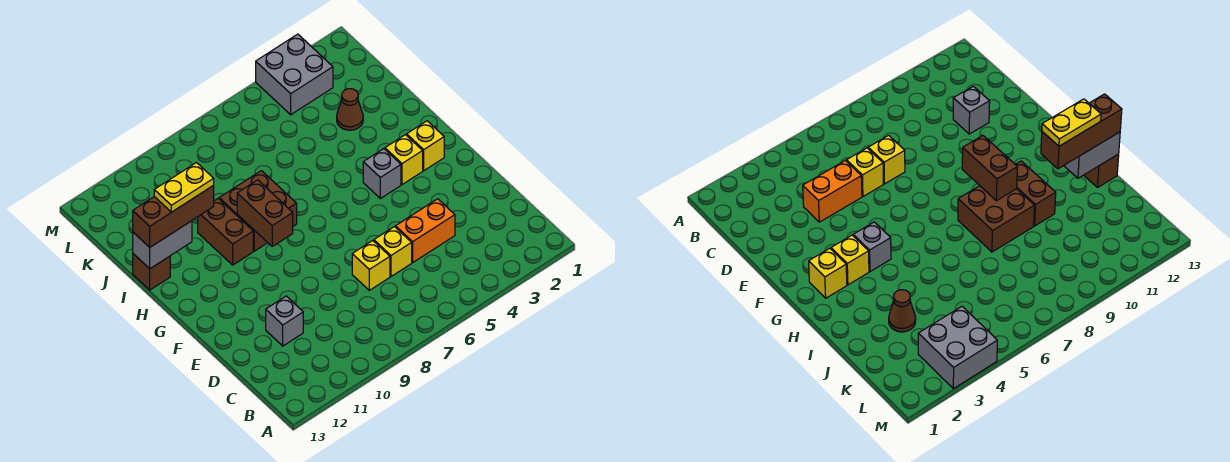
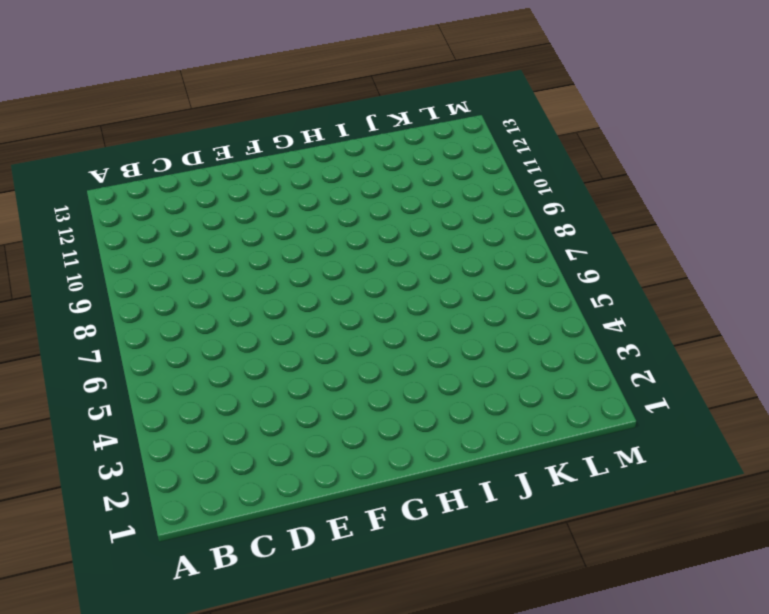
none -> orange 1x2 brick [396,199,455,262]
none -> yellow 1x1 brick [374,227,412,276]
none -> yellow 1x1 brick [352,241,390,290]

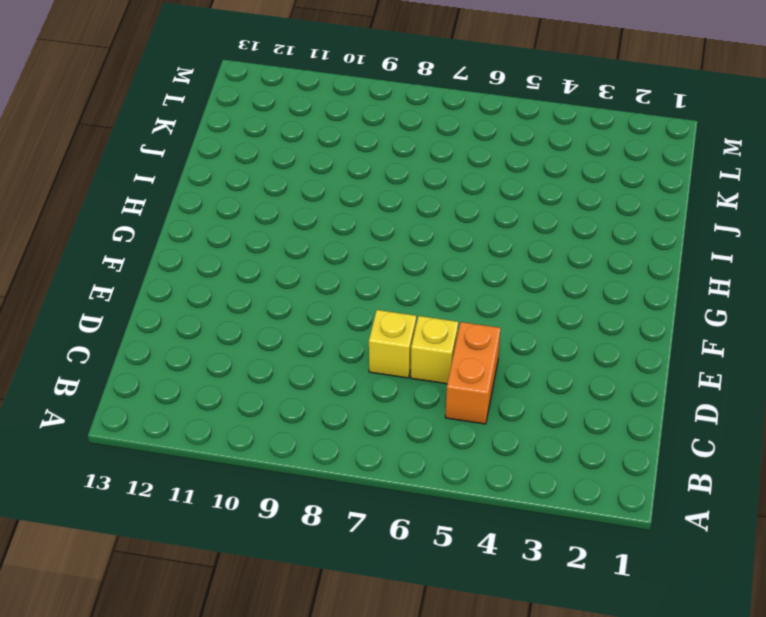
orange 1x2 brick [445,322,501,424] -> orange 1x2 brick turned to [396,199,455,262]
none -> grey 1x1 brick [266,296,303,346]
none -> yellow 1x1 brick [407,121,444,170]
none -> yellow 1x1 brick [385,135,423,185]

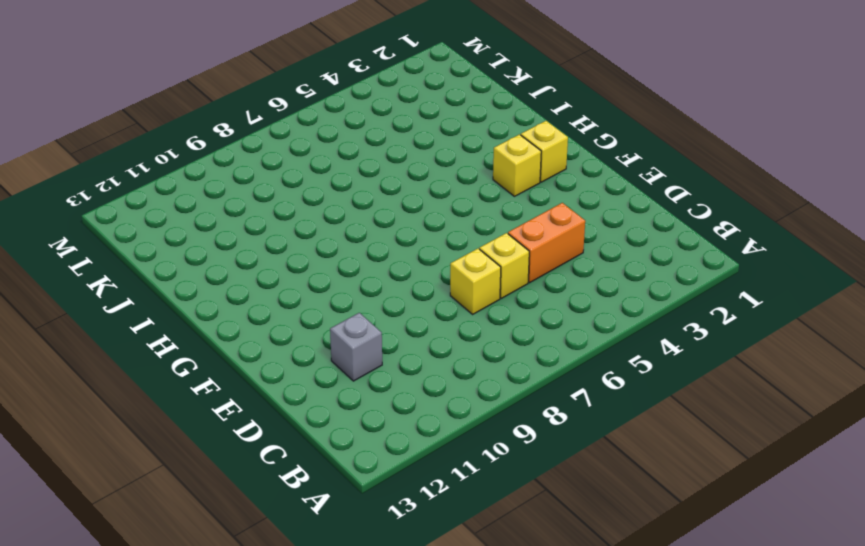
none -> grey 1x1 brick [363,149,401,198]
none -> brown 2x2 brick [219,171,297,251]
none -> brown 1x2 brick [198,199,253,265]

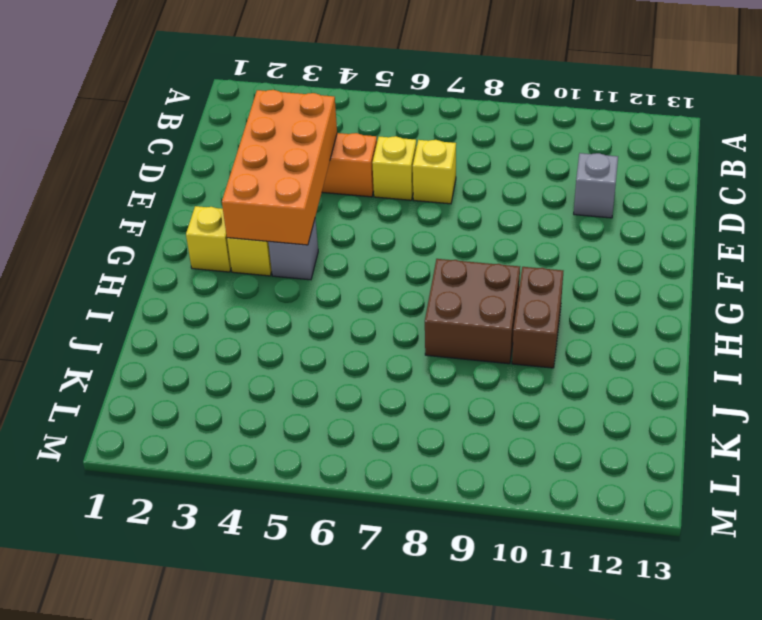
orange 2x4 brick [222,90,337,245] -> none
none -> brown 1x1 brick [133,254,170,290]
none -> brown 1x1 cone [337,89,363,130]
none -> grey 2x2 brick [256,34,333,115]

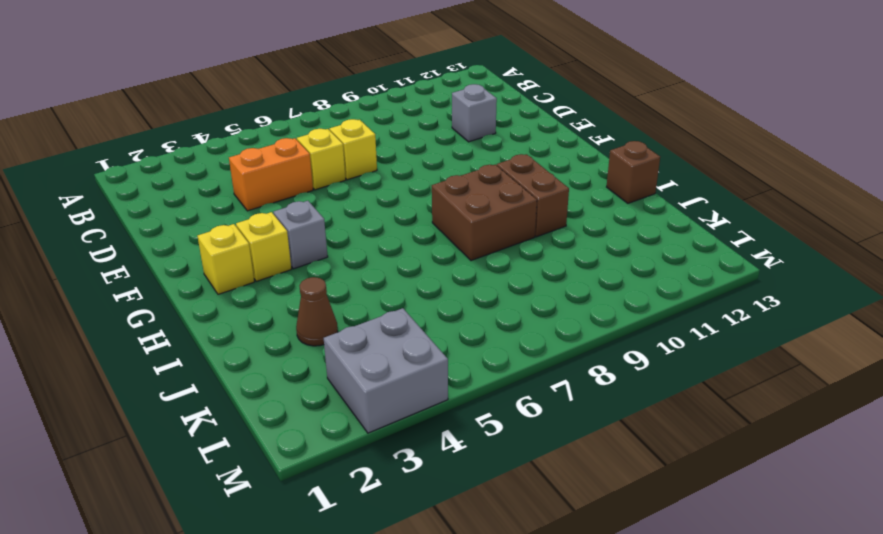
none -> brown 1x2 brick [237,180,293,246]
none -> grey 1x2 brick [133,221,192,269]
none -> brown 1x3 brick [133,186,214,247]

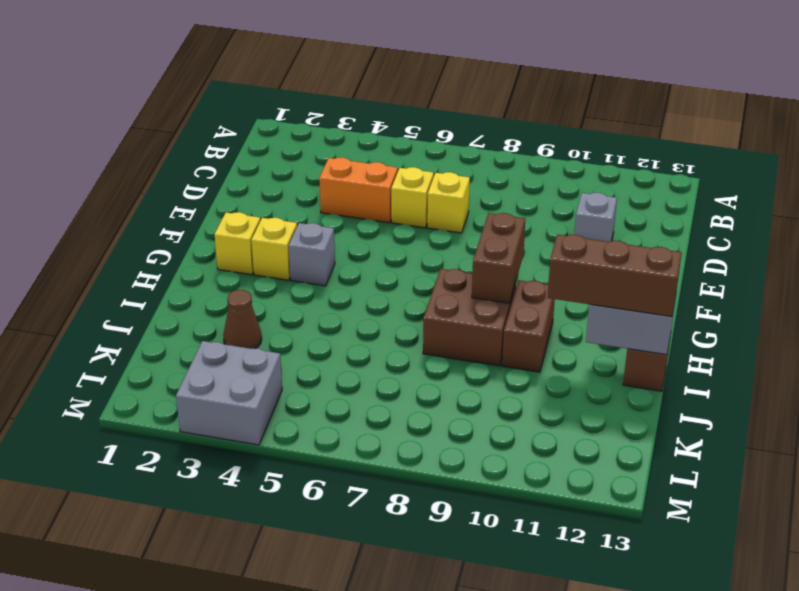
none -> yellow 1x2 plate [154,163,214,212]

